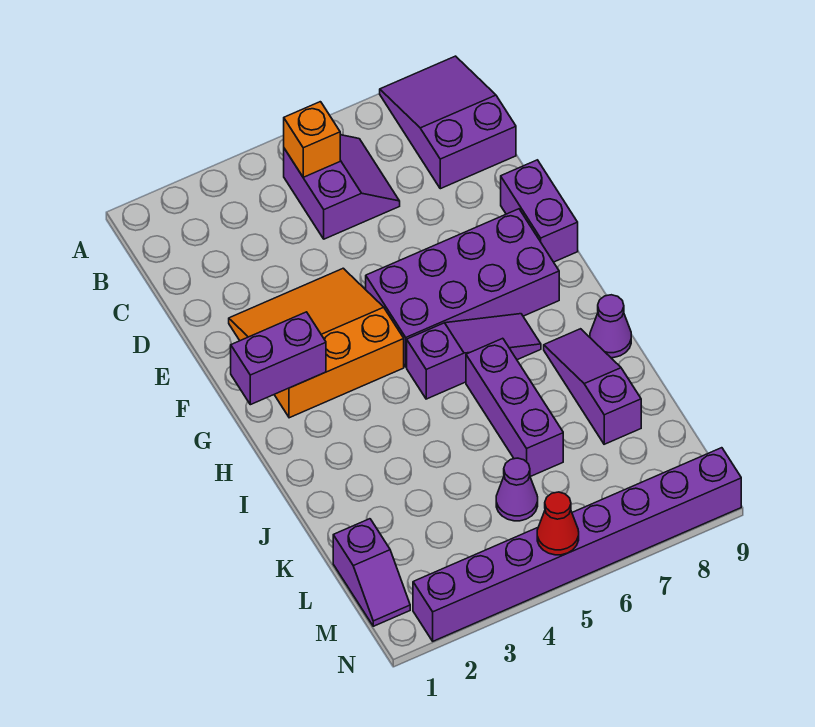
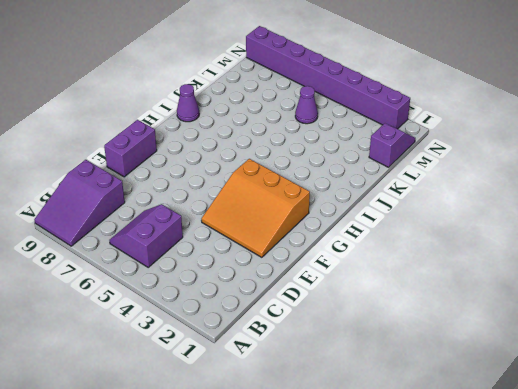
none -> purple 2x4 brick [366,209,559,367]
none -> purple 1x3 slope [407,314,541,399]
none -> purple 1x3 brick [466,338,563,477]

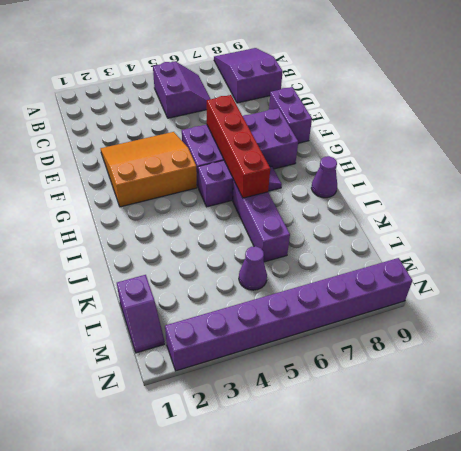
red 1x4 brick [207,95,270,198] -> none
none -> purple 1x3 slope [544,329,641,444]
none -> orange 1x1 brick [284,102,340,177]
none -> purple 1x2 brick [231,312,326,405]

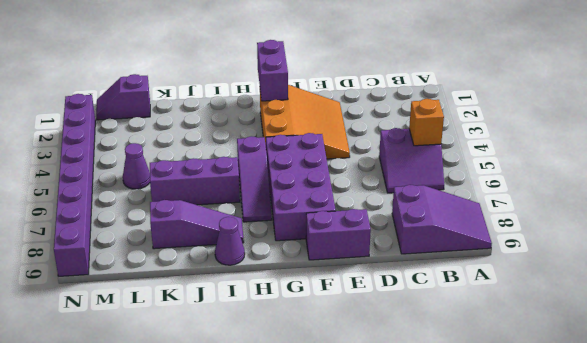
none -> red 1x1 cone [537,492,579,555]

